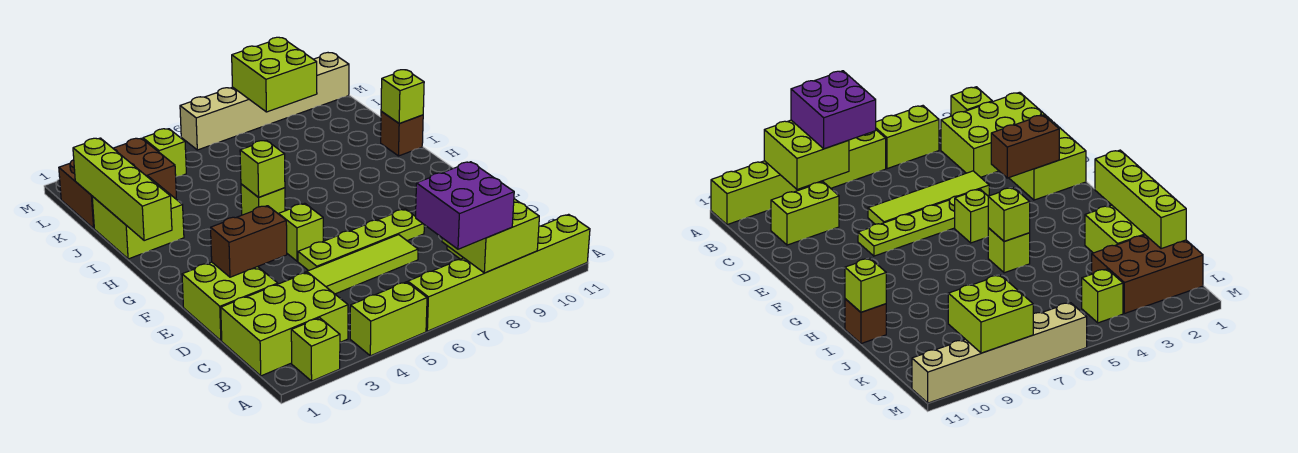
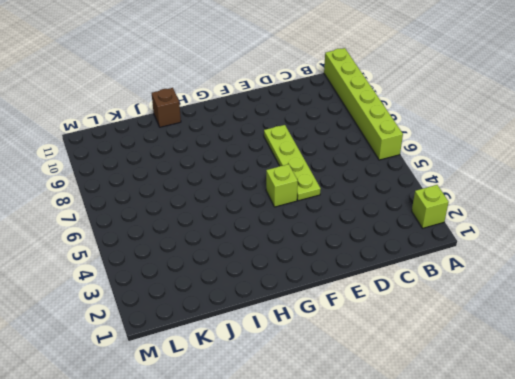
none -> lime 1x2 brick [350,282,427,356]
none -> lime 2x3 brick [221,272,348,376]
none -> lime 1x2 brick [771,182,839,245]

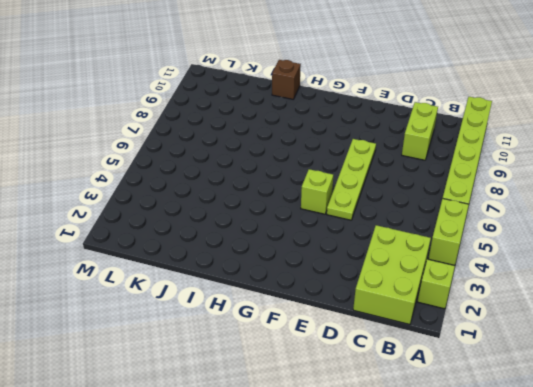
none -> lime 2x2 brick [182,262,278,341]
none -> lime 1x4 tile [290,235,418,294]
none -> lime 1x1 brick [241,184,285,215]

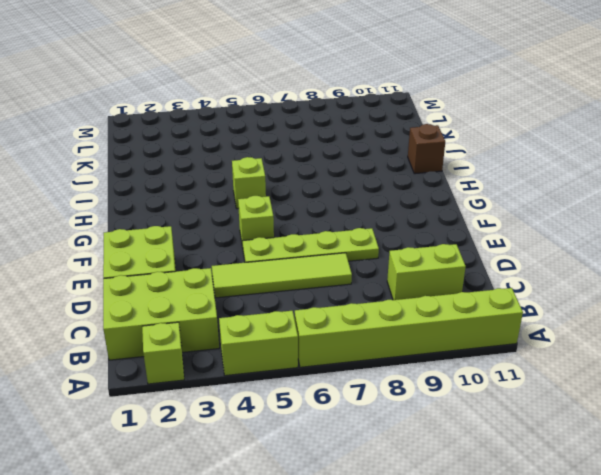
none -> lime 2x2 brick [92,176,184,259]
none -> brown 2x3 brick [59,138,176,228]
none -> lime 1x1 brick [143,129,186,177]

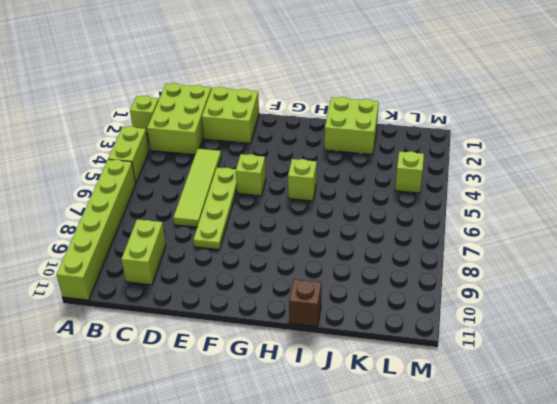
none -> brown 2x3 brick [59,138,176,228]
none -> tan 1x6 brick [180,53,349,150]
none -> lime 2x2 brick [442,199,539,273]

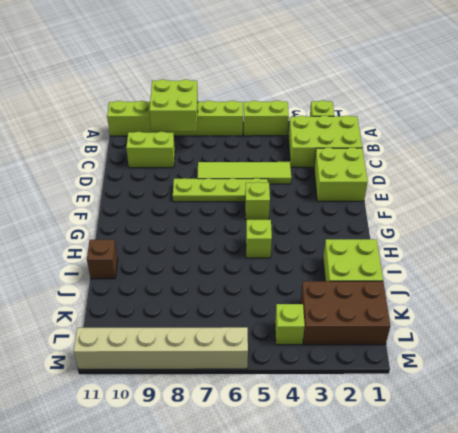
none -> brown 1x2 brick [211,206,287,277]
none -> lime 1x4 brick [73,138,172,241]
none -> lime 1x1 brick [240,140,285,197]

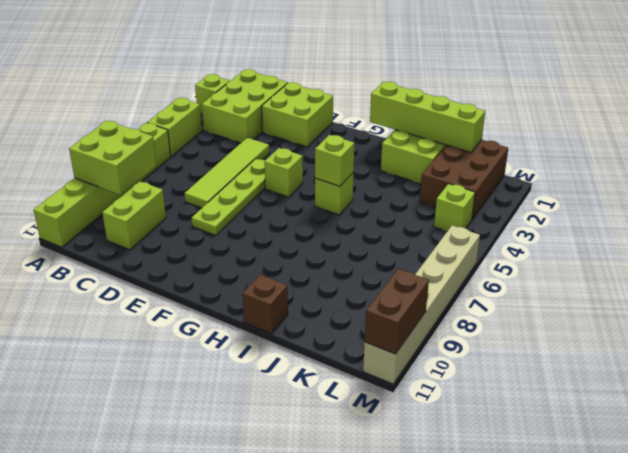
brown 1x2 brick [365,269,429,354] -> brown 1x2 brick moved to [211,206,287,277]
none -> lime 1x1 brick [381,70,424,123]
none -> lime 2x2 brick [232,37,317,112]
none -> purple 2x2 brick [416,162,514,249]

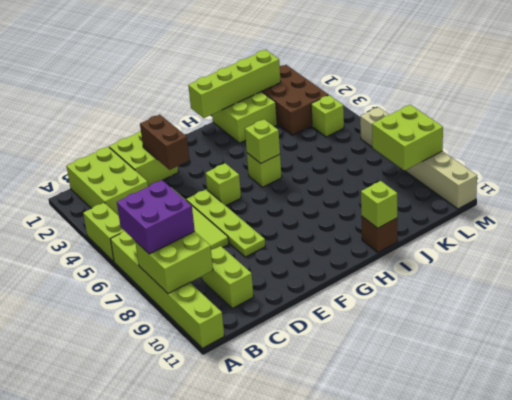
none -> lime 1x1 brick [291,318,340,381]

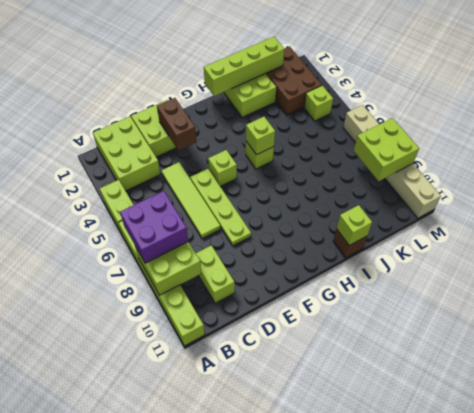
none -> lime 1x1 brick [291,318,340,381]

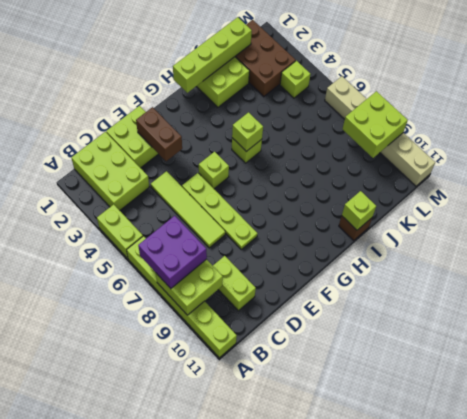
none -> lime 1x1 brick [291,318,340,381]

